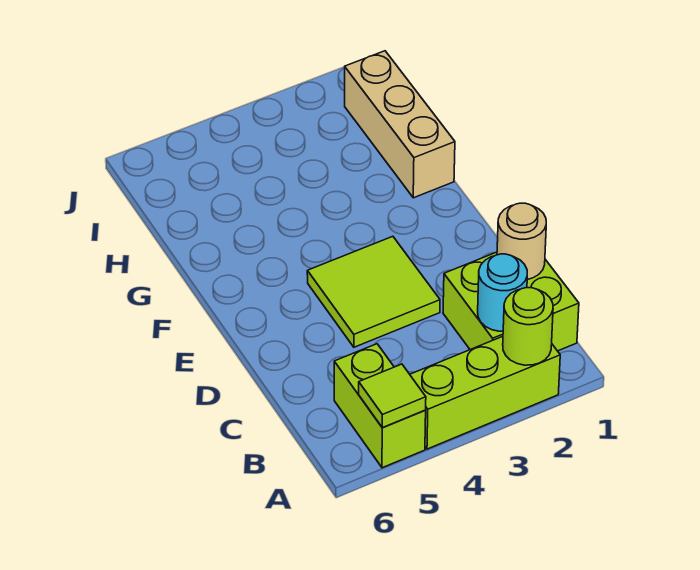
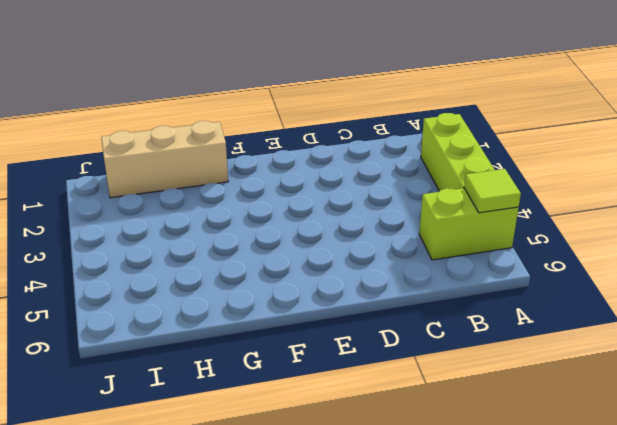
none -> lime 2x2 brick [443,252,579,351]
none -> lime 2x2 tile [307,236,440,347]

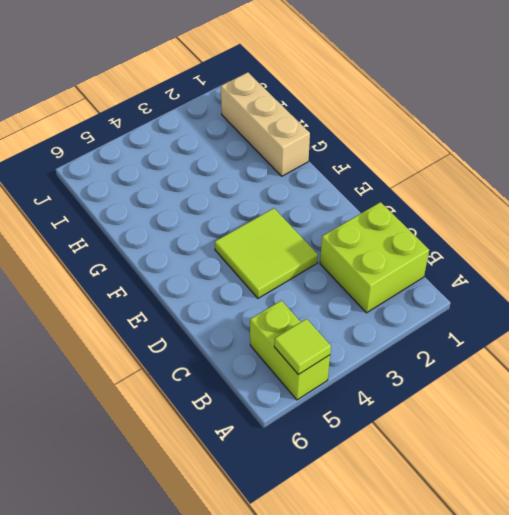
none -> lime 1x3 brick [410,336,560,449]
none -> lime 1x1 round brick [503,288,553,365]

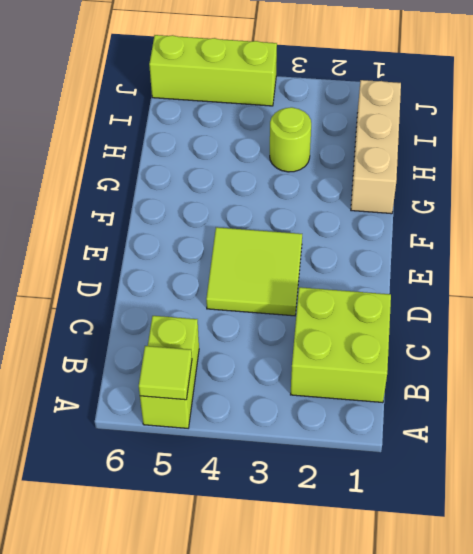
lime 1x1 round brick [270,107,311,172] -> lime 1x1 round brick moved to [503,288,553,365]
lime 1x3 brick [149,35,277,106] -> lime 1x3 brick moved to [410,336,560,449]
none -> cyan 1x1 round brick [478,254,527,331]
none -> tan 1x1 round brick [497,203,546,279]

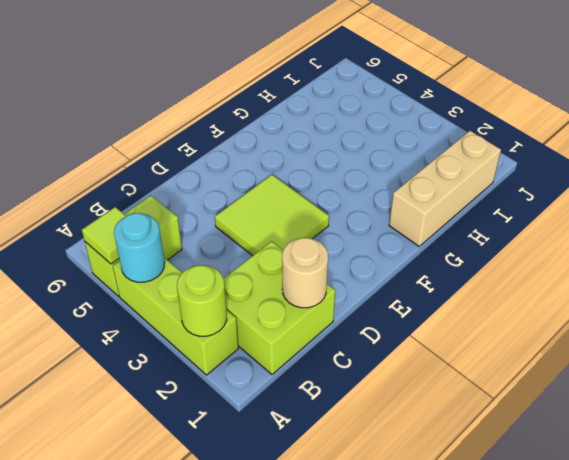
cyan 1x1 round brick [114,213,165,282] -> cyan 1x1 round brick moved to [478,254,527,331]

